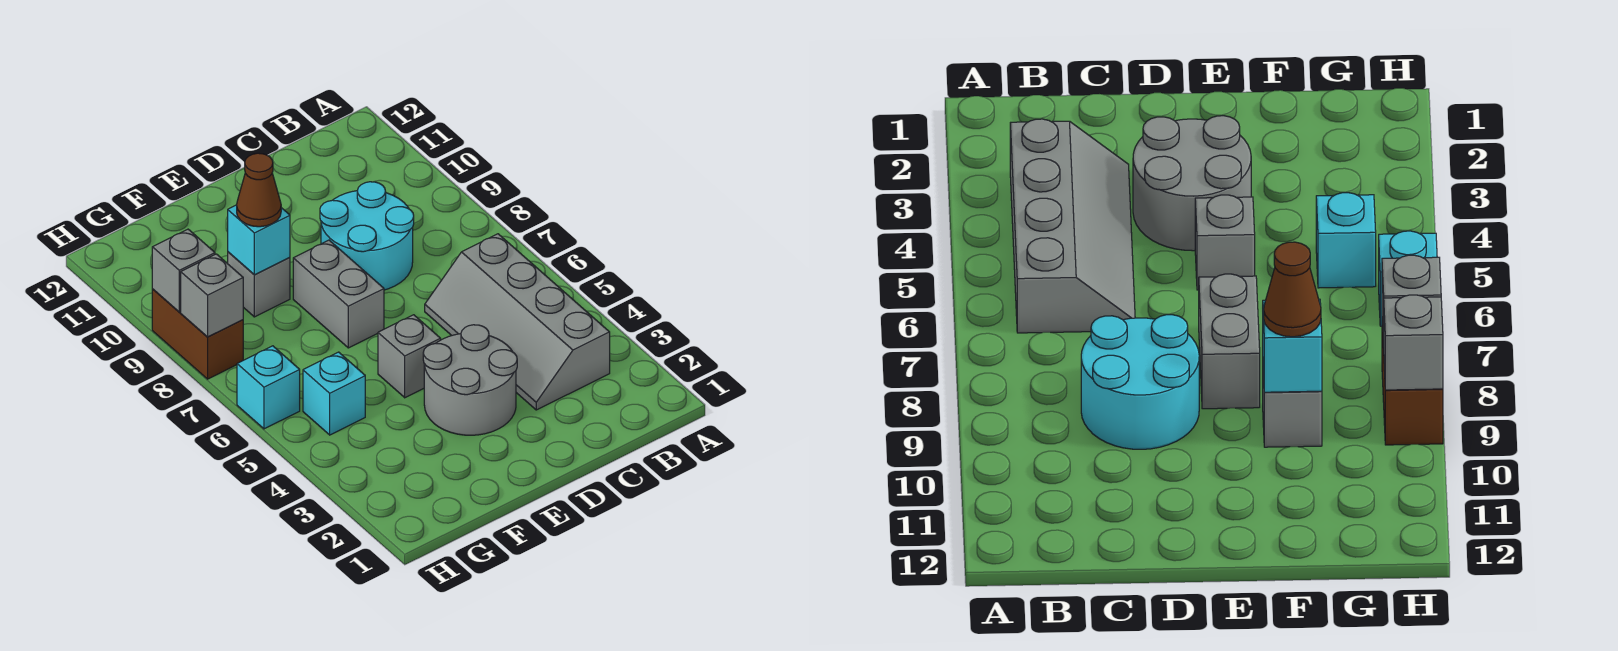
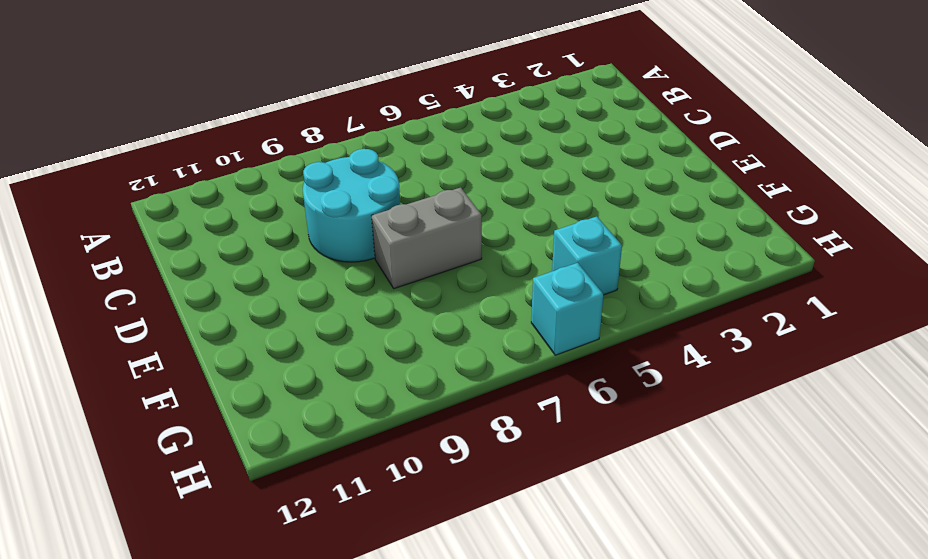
none -> grey 2x4 slope [425,234,610,410]
none -> grey 2x2 round brick [423,325,517,435]
none -> grey 1x1 brick [378,315,441,398]

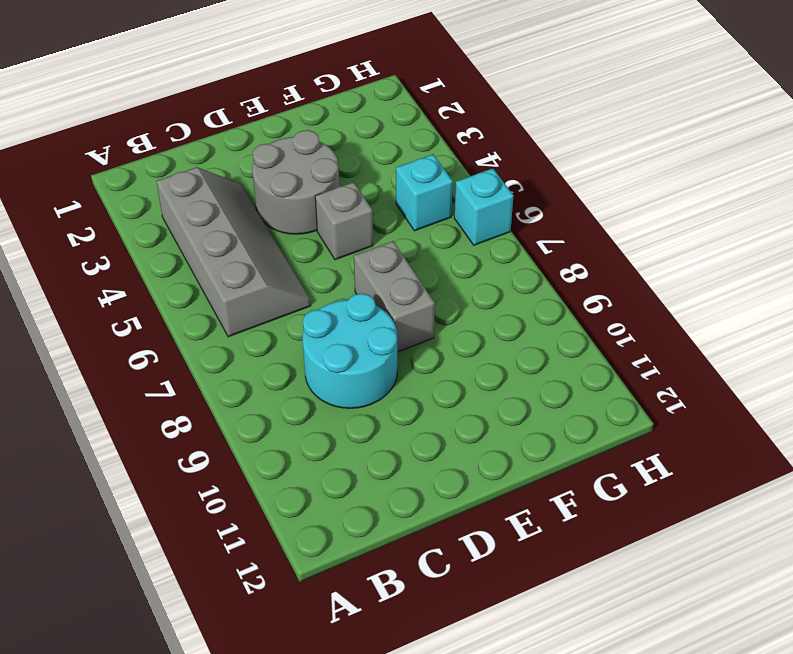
none -> grey 1x1 brick [228,252,290,317]
none -> brown 1x2 brick [152,289,243,379]
none -> cyan 1x1 brick [228,205,290,275]

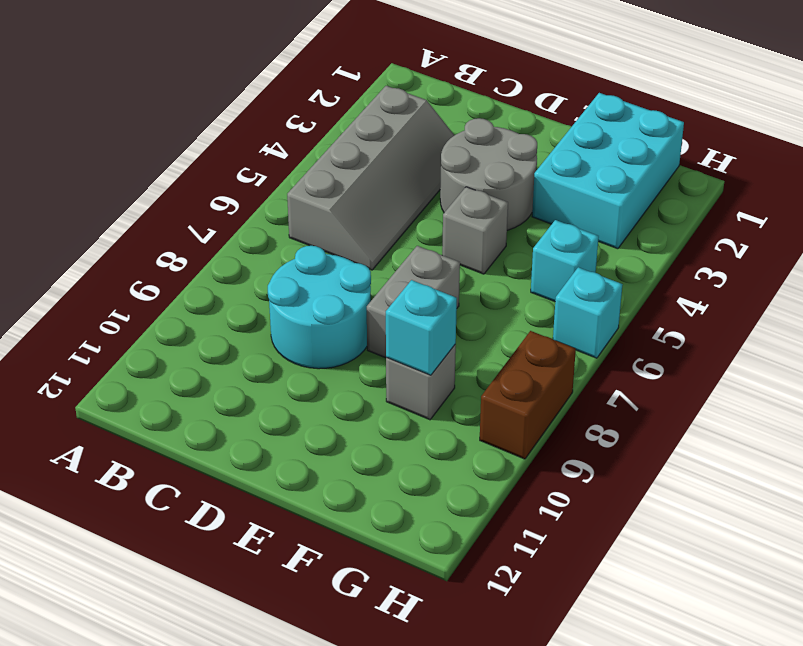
cyan 2x3 brick [532,93,684,249] -> none
none -> grey 1x1 brick [181,254,243,337]
none -> grey 1x1 brick [152,229,215,312]
none -> brown 1x1 cone [237,153,281,227]

